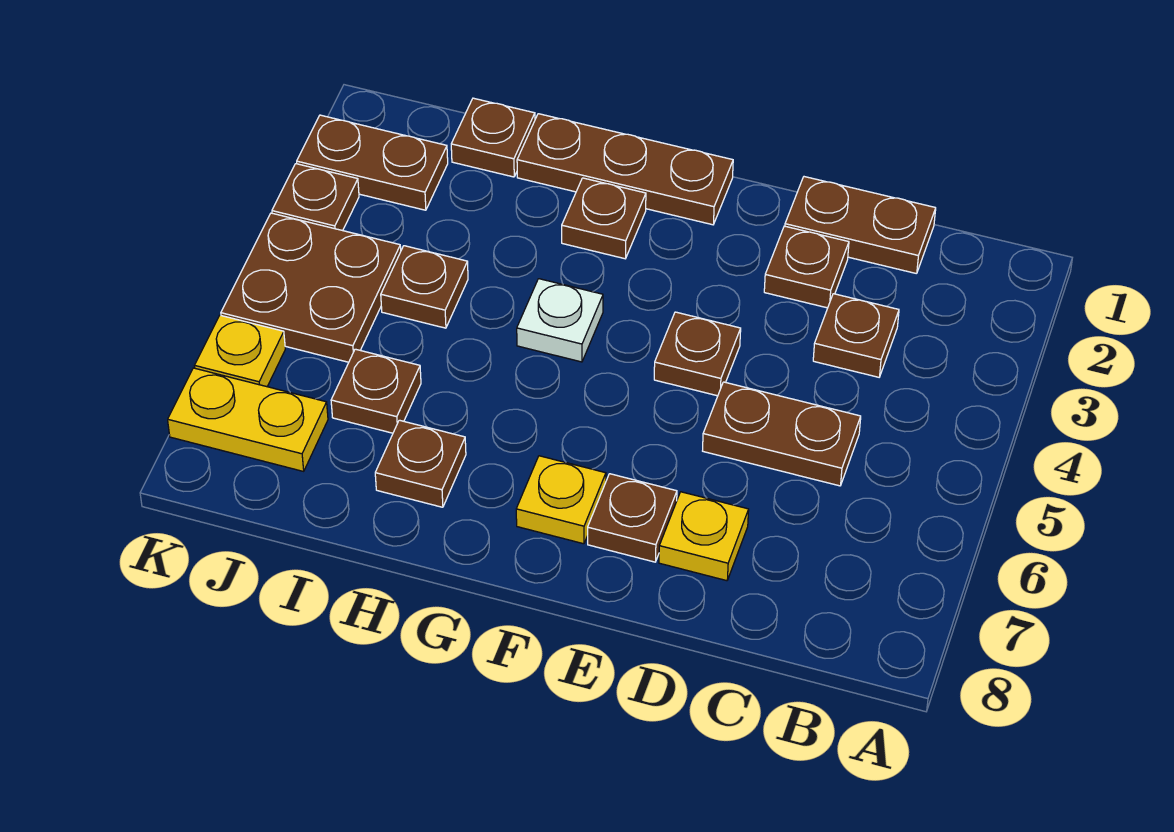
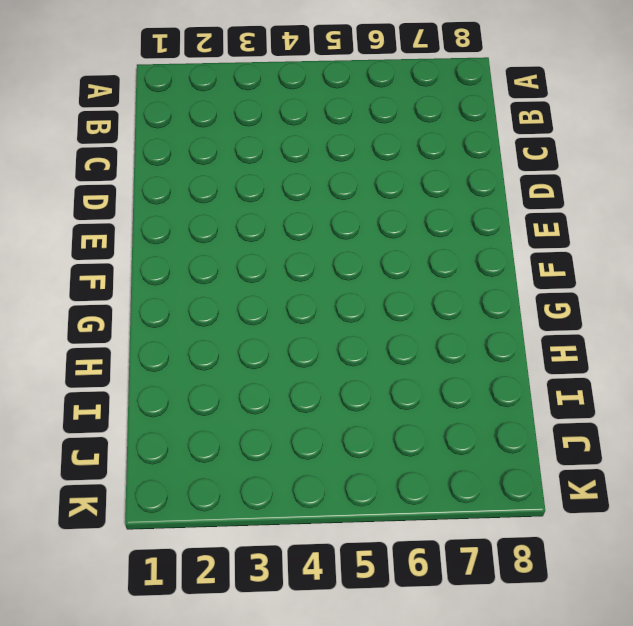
none -> brown 1x2 plate [785,177,936,274]
none -> brown 1x1 plate [813,294,899,377]
none -> brown 1x2 plate [703,382,861,486]

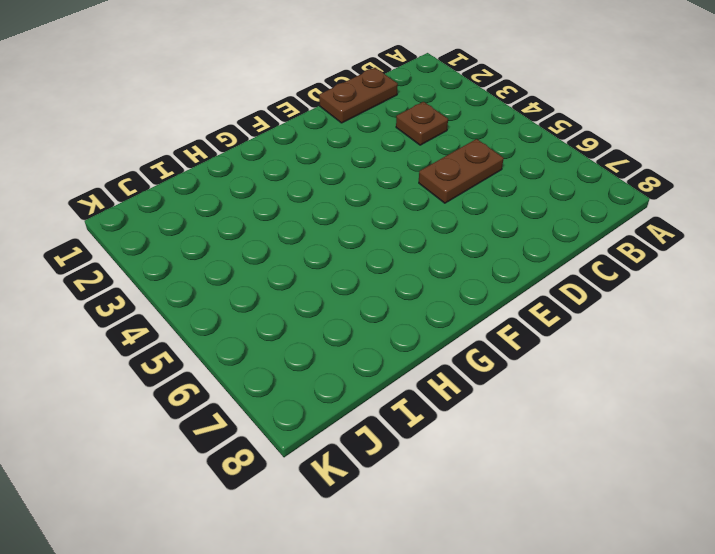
none -> brown 1x1 plate [764,226,849,308]
none -> yellow 1x1 plate [659,492,749,581]
none -> brown 1x1 plate [654,312,741,396]

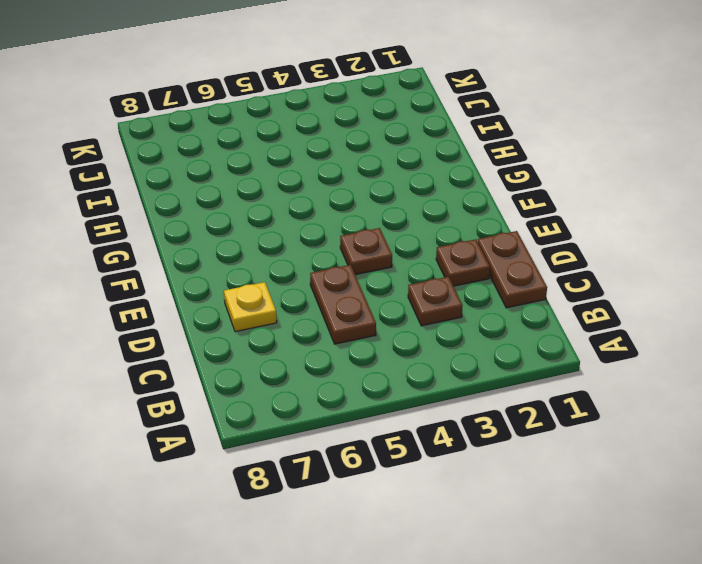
none -> brown 1x1 plate [588,474,677,562]
none -> brown 1x3 plate [517,114,733,225]
none -> yellow 1x1 plate [516,456,606,544]

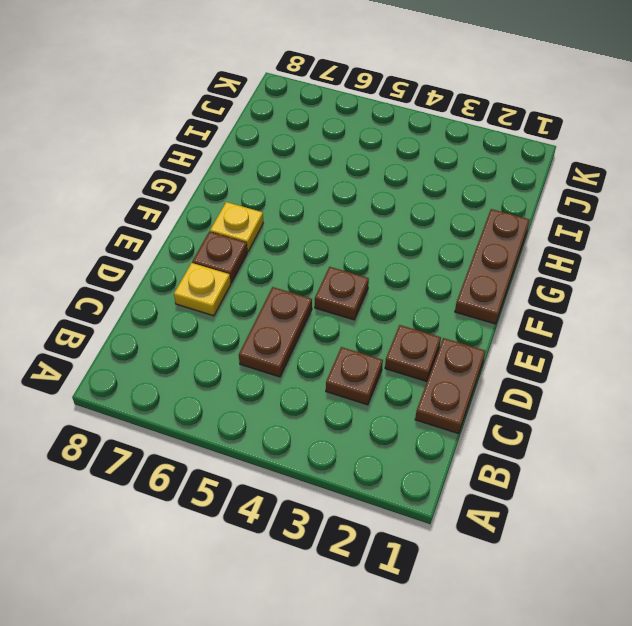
none -> brown 1x1 plate [562,178,646,259]
none -> white 1x1 plate [517,279,603,362]
none -> brown 1x1 plate [375,420,466,507]

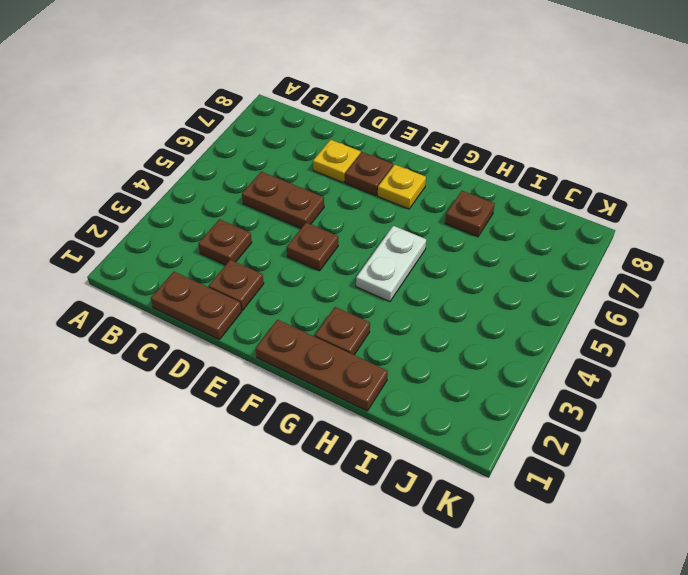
white 1x2 plate [356,226,426,302] -> white 1x1 plate [517,279,603,362]
none -> brown 1x1 plate [451,98,535,177]
none -> brown 1x1 plate [381,246,468,328]
none -> brown 1x1 plate [331,349,421,433]

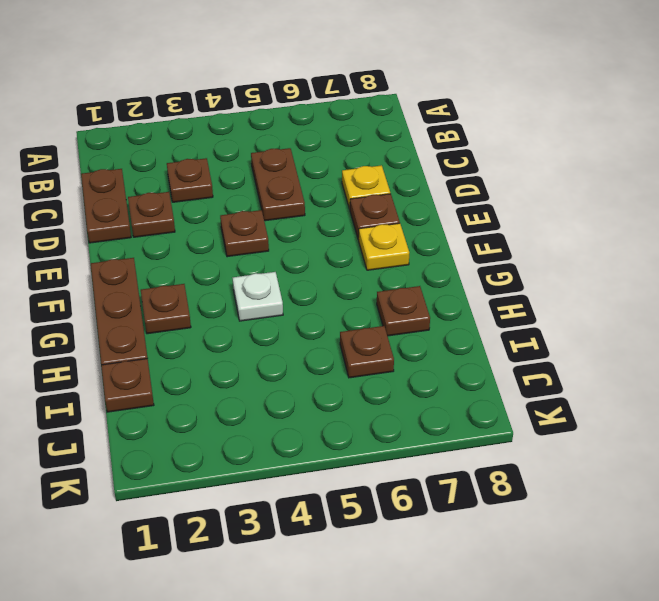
none -> brown 1x1 plate [381,246,468,328]
none -> brown 1x2 plate [297,115,448,210]
none -> brown 2x2 plate [221,213,401,362]

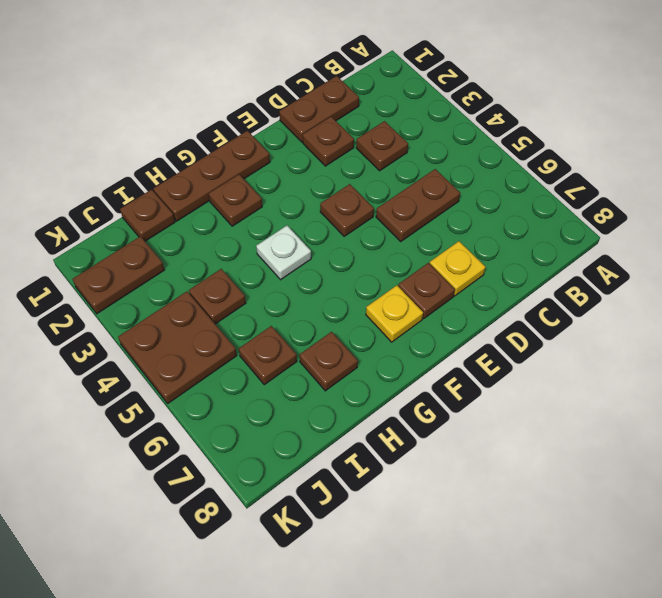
none -> yellow 1x2 plate [168,368,328,471]
none -> brown 1x1 plate [272,164,359,231]
none -> yellow 1x1 plate [194,315,285,387]

